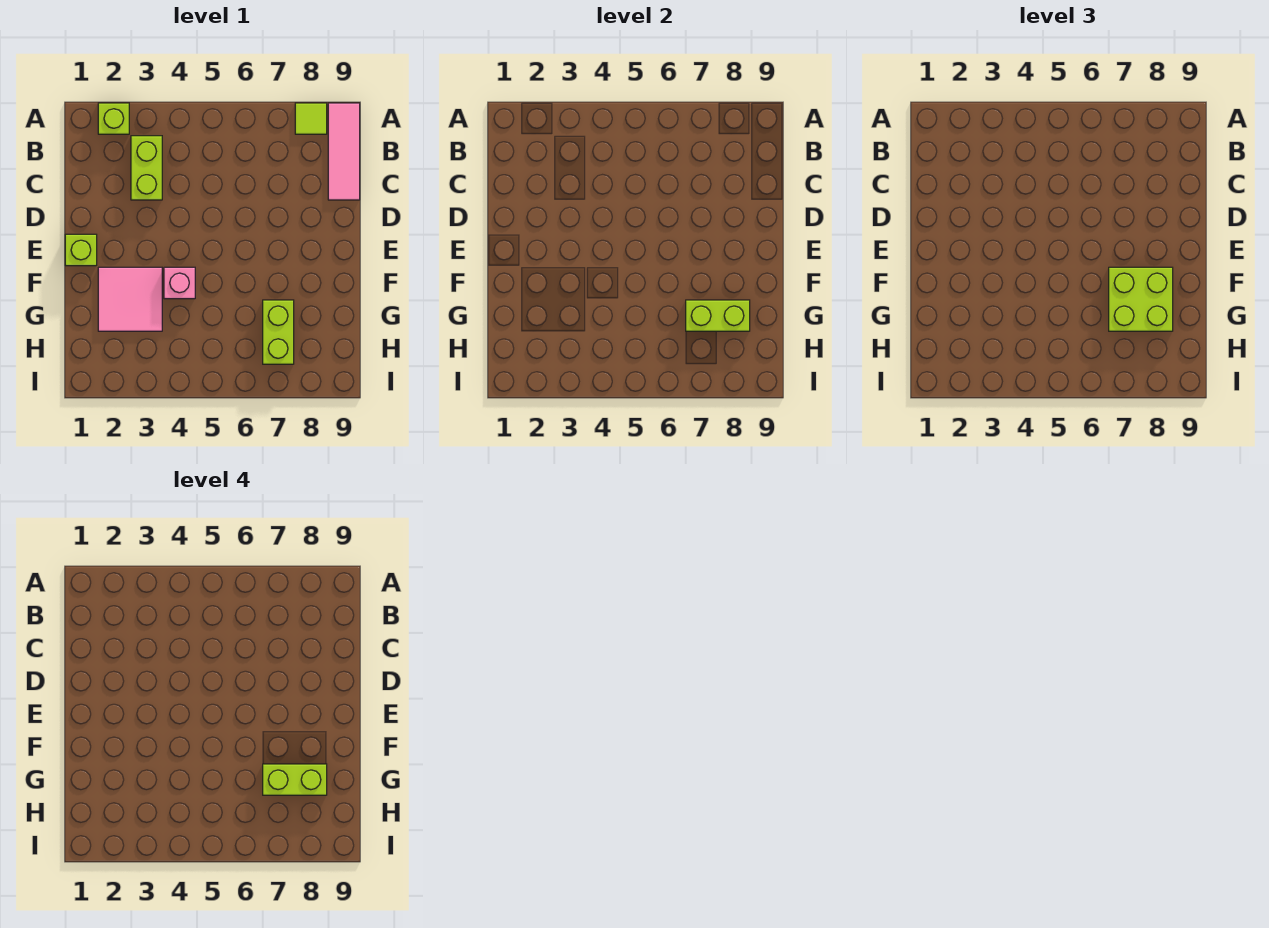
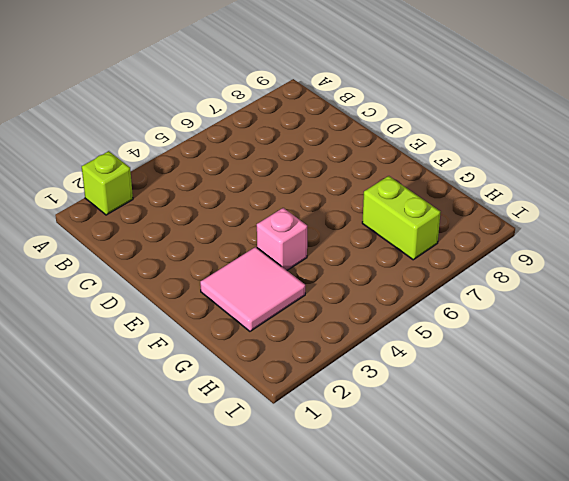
none -> lime 1x1 tile [295,103,327,134]
none -> pink 1x3 tile [328,103,360,200]

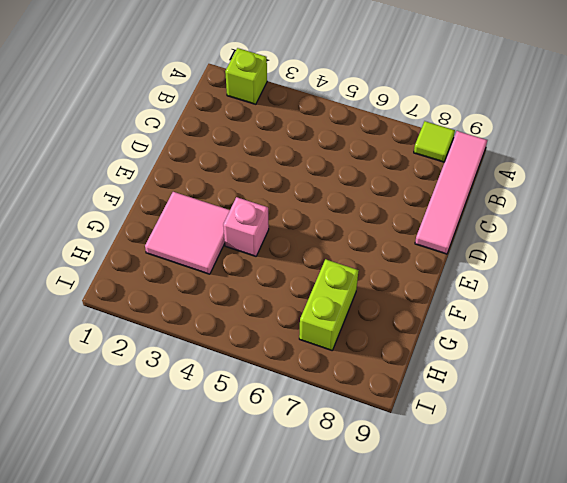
pink 1x4 tile [415,131,487,254] -> pink 1x3 tile [328,103,360,200]
none -> lime 1x2 brick [131,136,162,200]
none -> lime 1x1 brick [65,234,97,266]

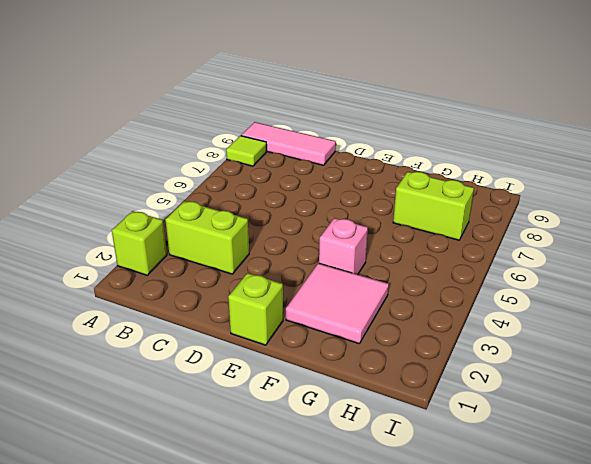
none -> lime 1x2 brick [686,300,750,331]
none -> lime 2x2 brick [1109,267,1173,331]

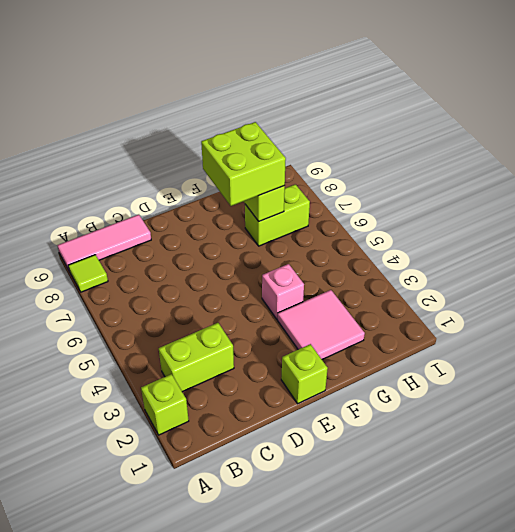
none -> lime 1x2 brick [263,764,327,795]

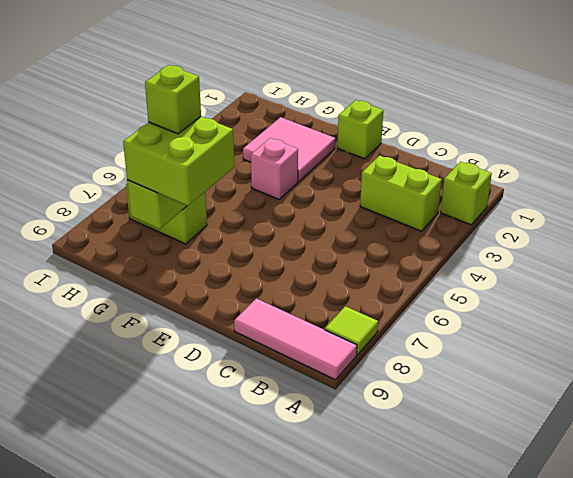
lime 1x1 brick [145,65,201,134] -> lime 1x2 brick [263,764,327,795]

